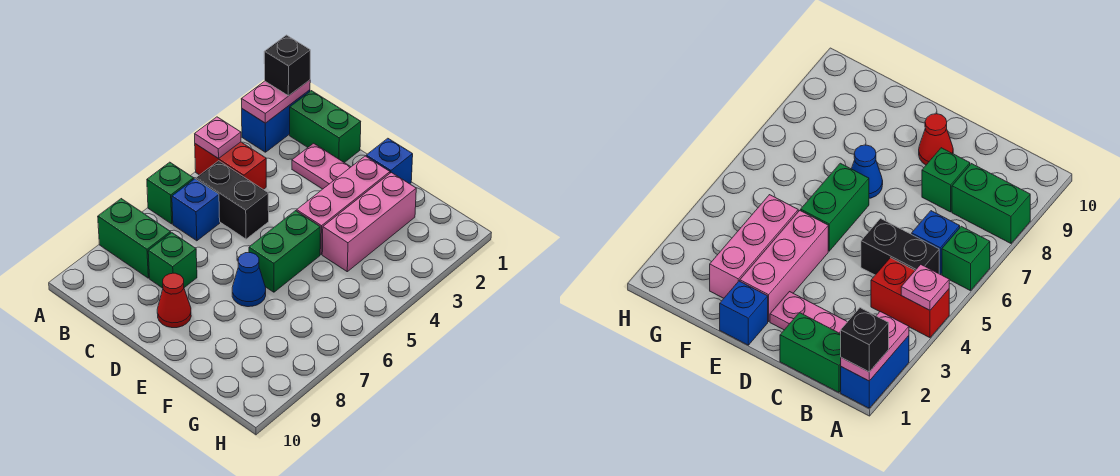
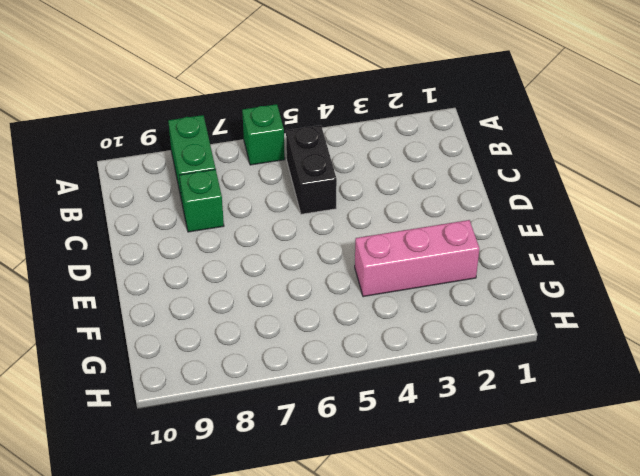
none -> blue 1x2 brick [242,90,310,152]
none -> red 1x2 brick [195,142,266,190]
none -> green 1x2 brick [290,91,361,163]

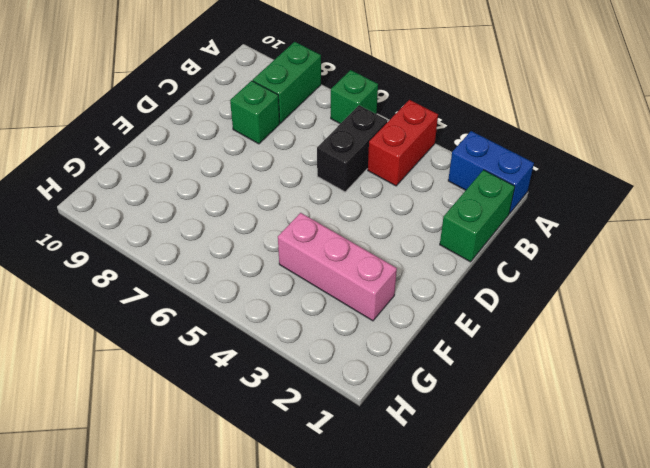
none -> blue 1x1 brick [172,179,220,241]
none -> pink 1x2 plate [292,143,350,189]
none -> red 1x1 cone [157,273,191,328]

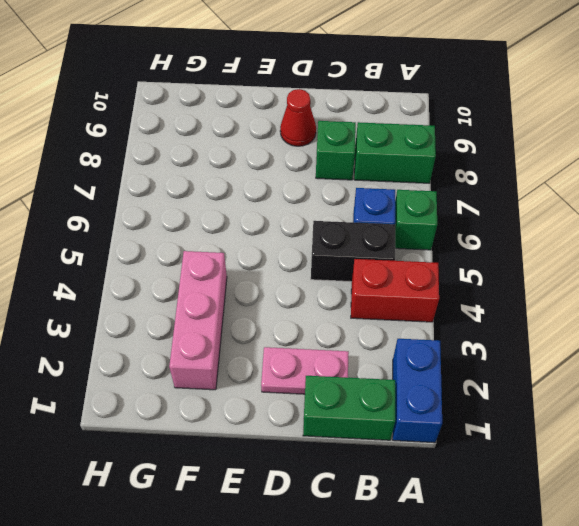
none -> blue 1x1 brick [366,138,413,184]
none -> pink 1x3 brick [297,156,390,254]
none -> green 1x2 brick [249,211,320,292]

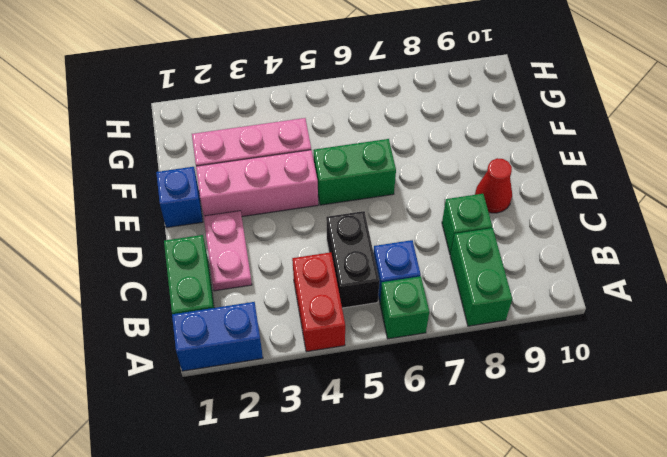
none -> blue 1x1 cone [232,253,266,307]
none -> pink 1x2 plate [241,80,310,123]
none -> pink 1x1 plate [195,117,241,158]

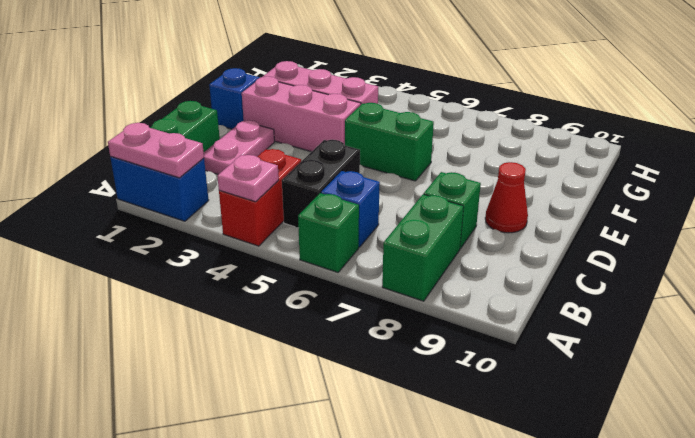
none -> blue 1x1 cone [232,253,266,307]
none -> black 1x1 brick [264,35,310,96]

